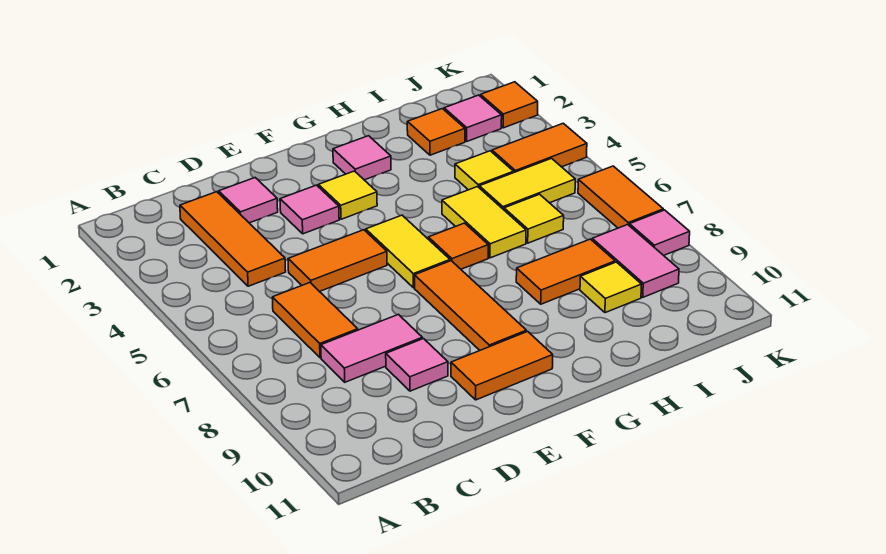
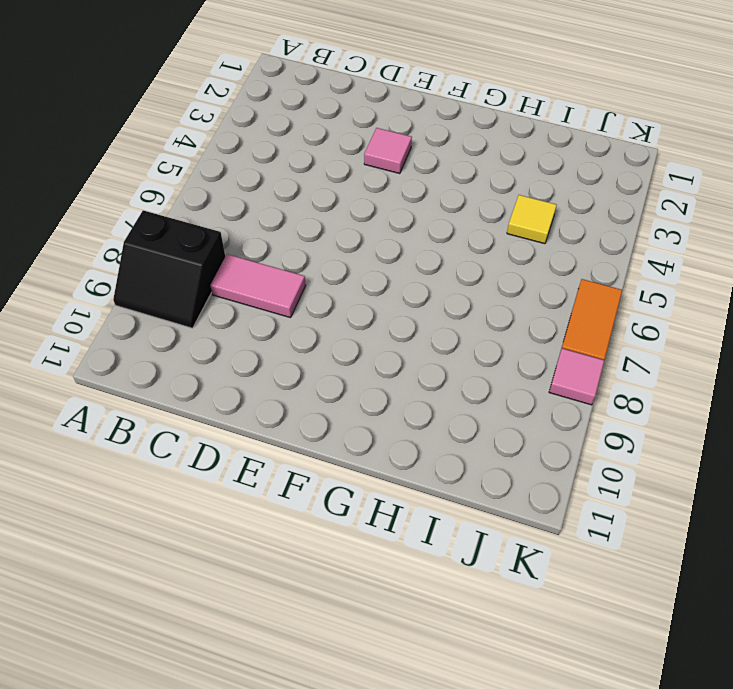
black 2x2 slope [113,210,225,328] -> none
none -> orange 1x3 tile [180,192,286,286]
none -> orange 1x2 tile [272,283,358,358]
none -> pink 1x1 tile [219,178,278,223]

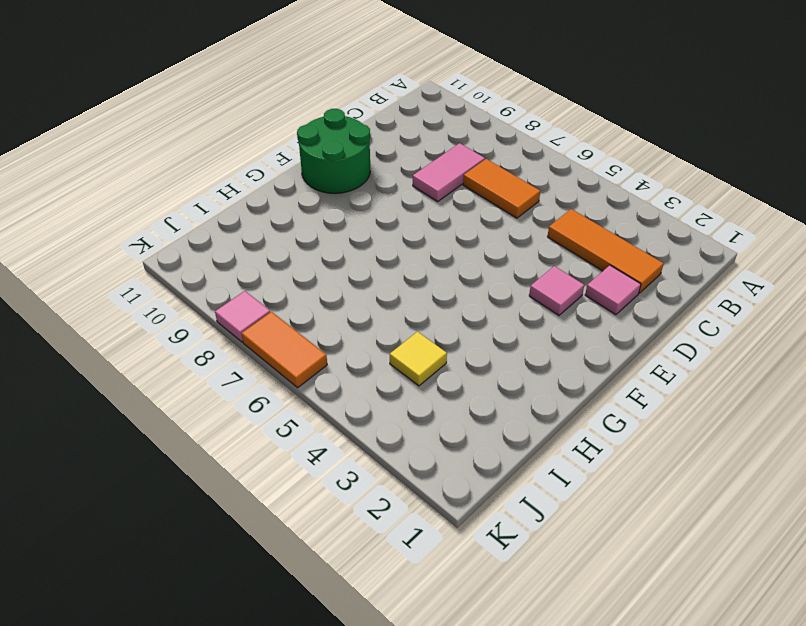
green 2x2 round brick [297,109,370,193] -> orange 1x2 tile [451,331,553,400]
none -> orange 1x2 tile [288,230,387,292]
none -> pink 1x1 tile [386,339,448,391]
none -> yellow 1x1 tile [318,171,377,219]

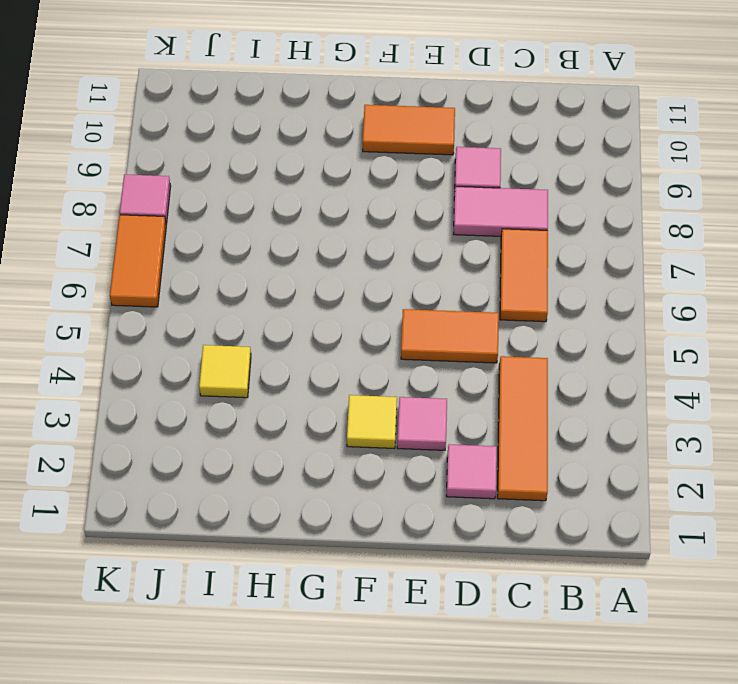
none -> yellow 1x2 tile [366,215,450,288]
none -> orange 1x3 tile [415,261,526,350]
none -> pink 1x1 tile [333,136,391,180]

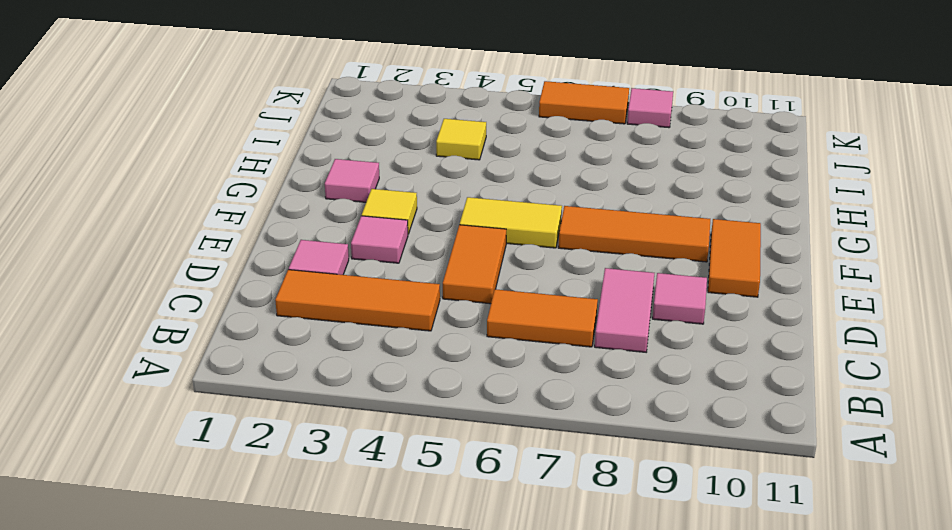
none -> orange 1x1 tile [428,223,488,269]
none -> yellow 1x2 tile [442,187,526,258]
none -> orange 1x2 tile [516,239,615,304]

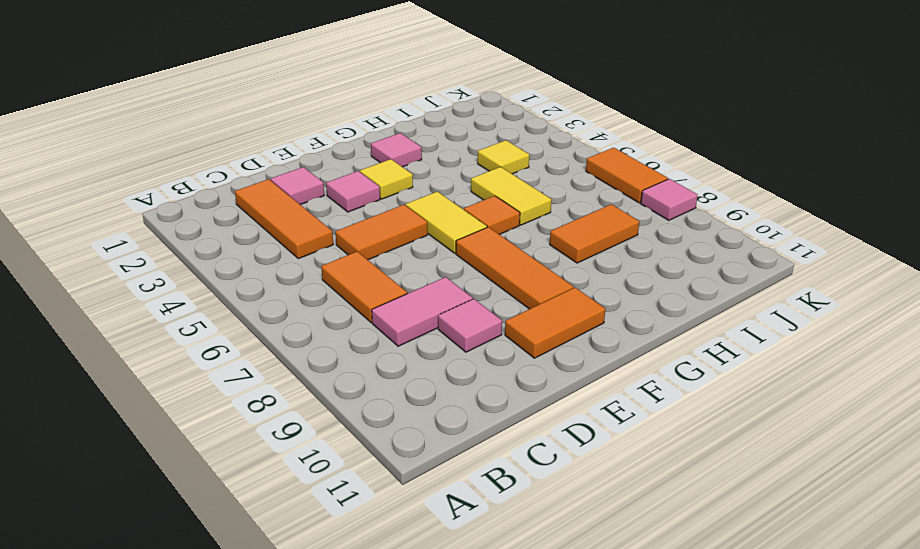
none -> orange 1x1 tile [407,109,465,155]
none -> yellow 1x2 tile [479,159,575,210]
none -> yellow 1x1 tile [504,194,564,243]

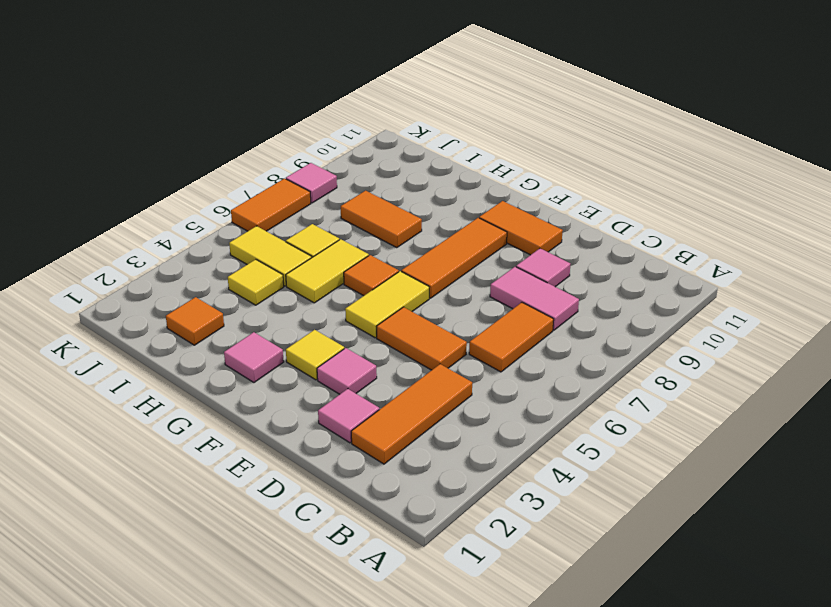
none -> yellow 1x1 tile [580,262,642,313]
none -> pink 1x1 tile [444,95,502,141]
none -> orange 1x2 tile [492,123,587,172]

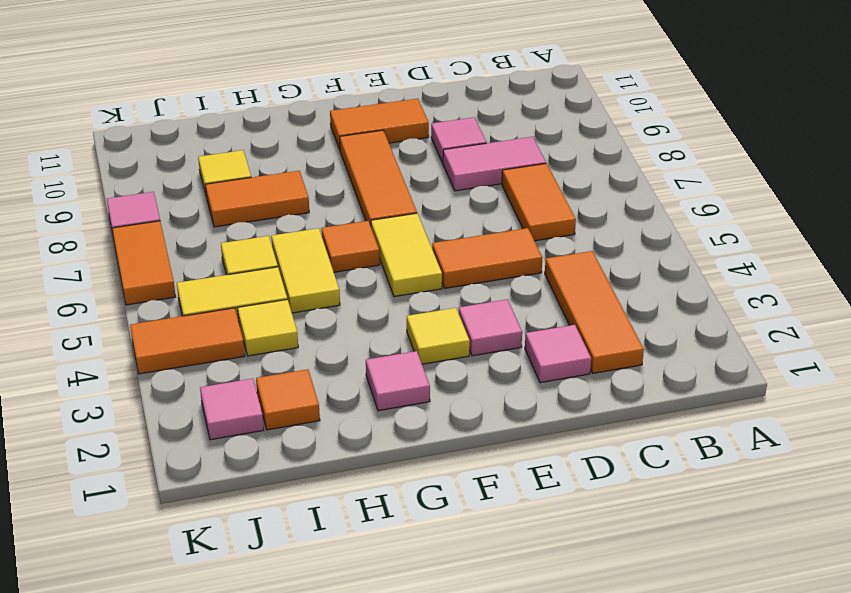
none -> pink 1x2 tile [592,225,679,297]
none -> orange 1x1 tile [480,82,538,128]

